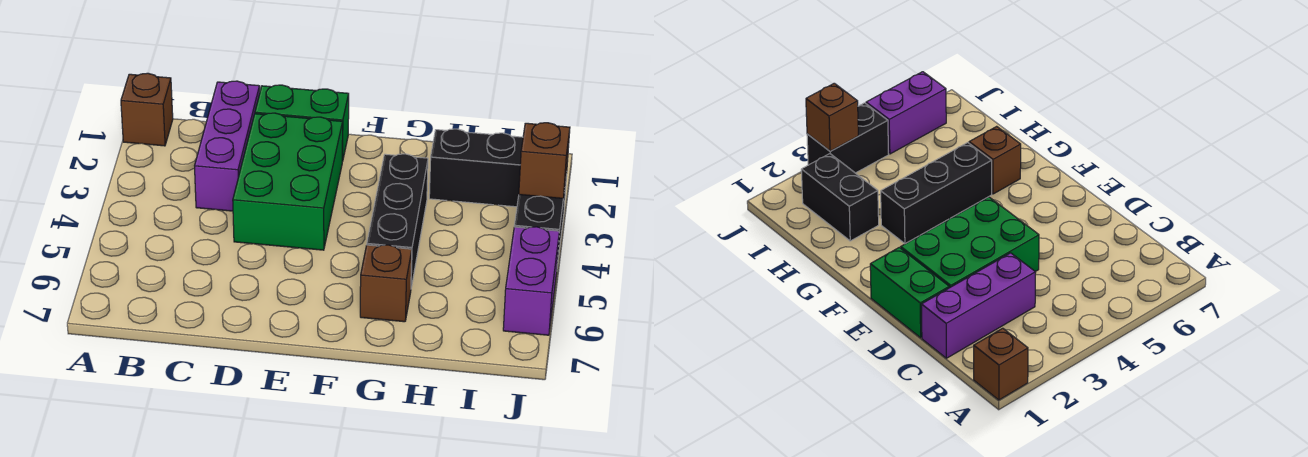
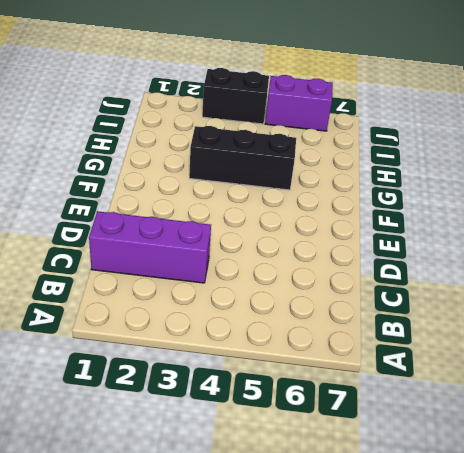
none -> brown 1x1 brick [121,73,173,146]
none -> green 1x2 brick [255,85,349,161]

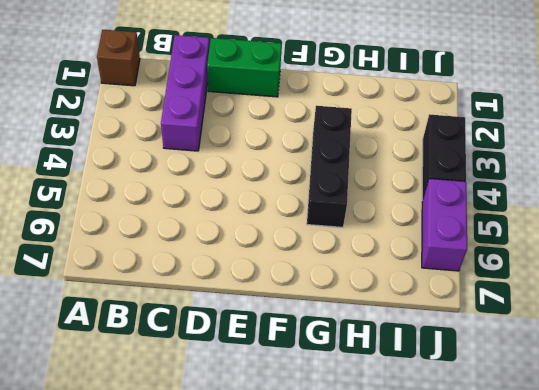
none -> green 2x3 brick [233,113,343,250]
none -> brown 1x1 brick [360,245,412,322]

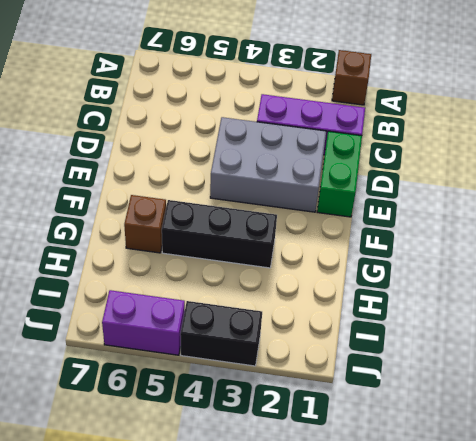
grey 2x3 brick [210,117,326,212] -> green 2x3 brick [233,113,343,250]
none -> black 1x2 brick [429,129,523,207]
none -> brown 1x1 brick [519,123,570,198]

